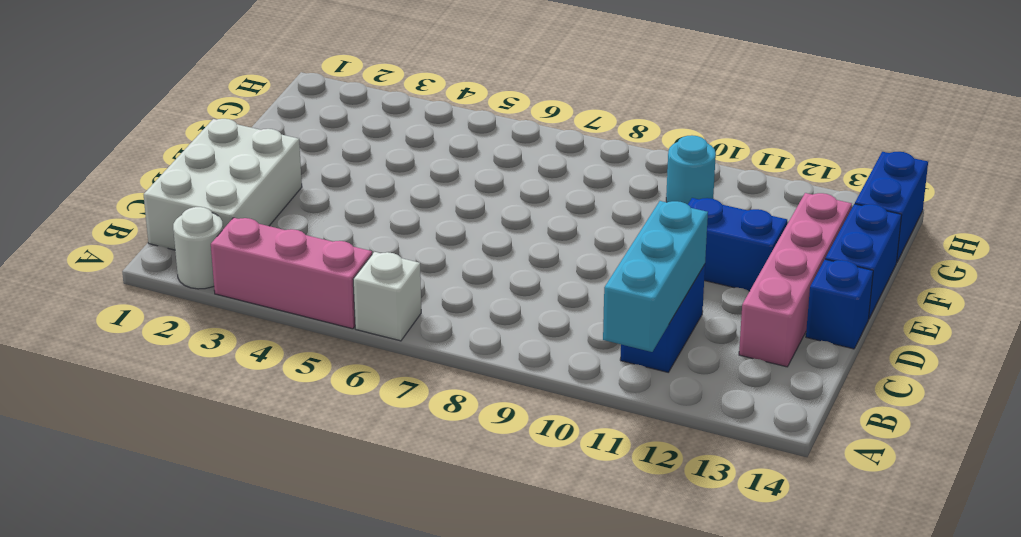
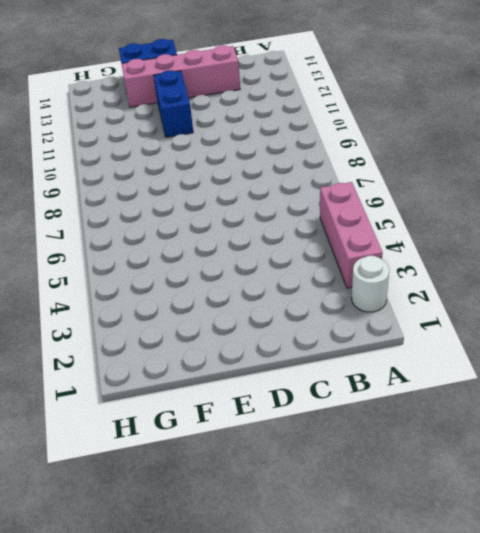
none -> white 1x1 brick [353,252,421,341]
none -> white 2x3 brick [144,119,302,250]
none -> blue 1x2 brick [620,265,705,372]

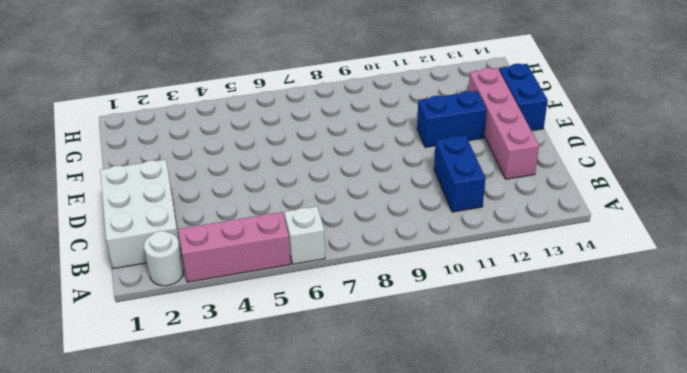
none -> blue 1x1 brick [806,259,873,349]
none -> cyan 1x1 round brick [666,135,716,205]
none -> blue 1x2 brick [855,152,928,262]

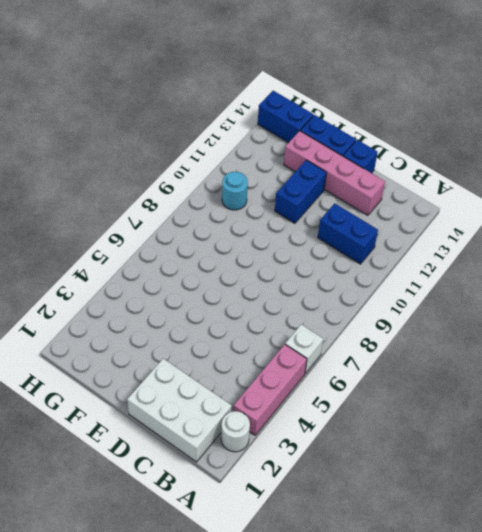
none -> cyan 1x3 brick [603,201,708,352]

